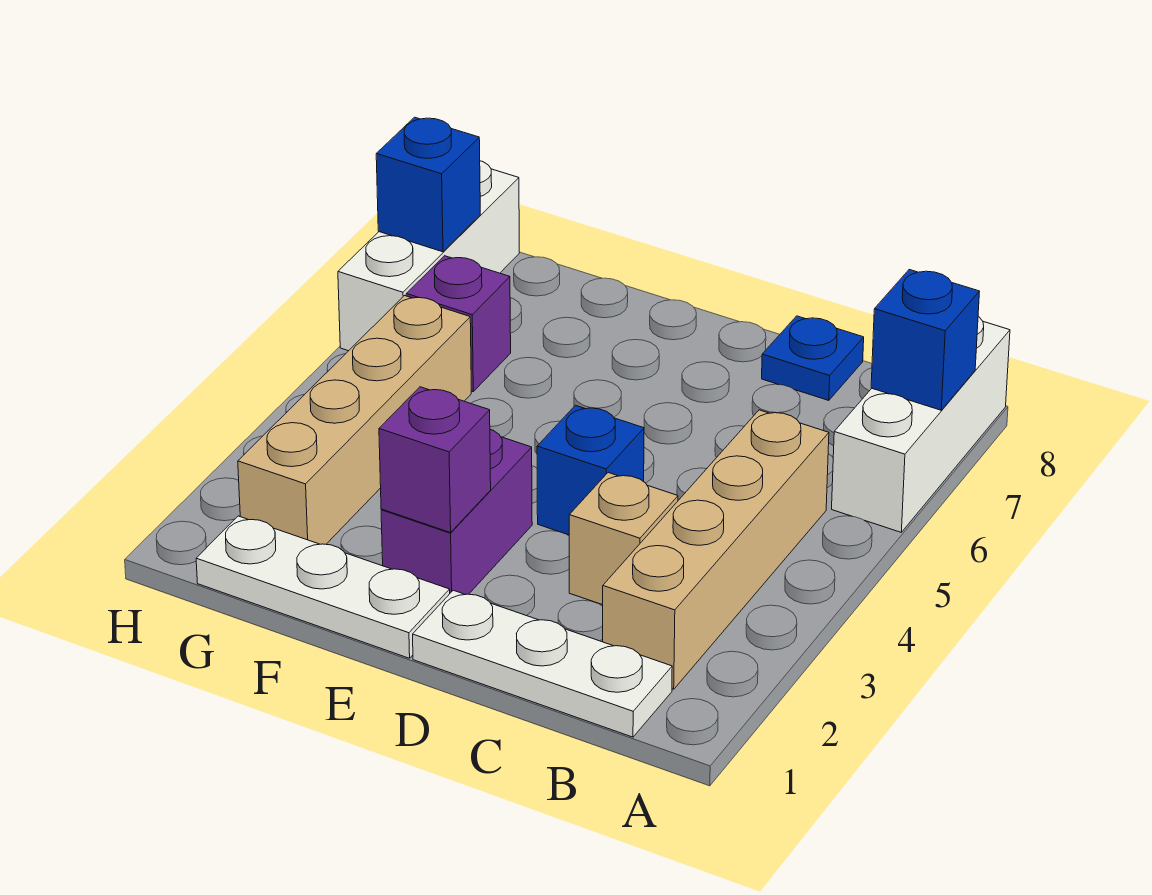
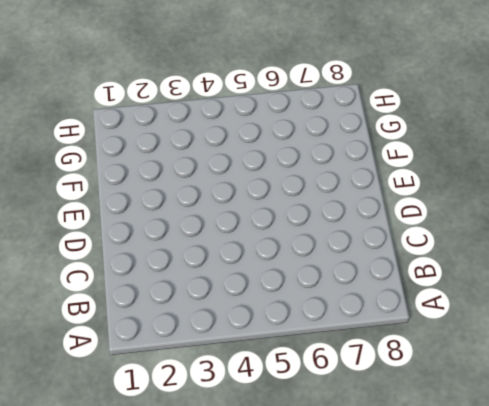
none -> white 1x3 brick [832,317,1010,532]
none -> white 1x3 plate [413,590,672,737]
none -> tan 1x4 brick [603,410,829,689]

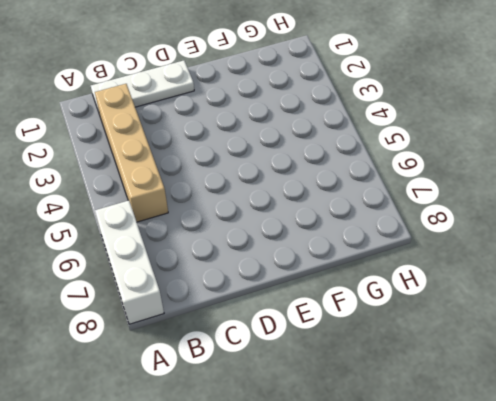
none -> tan 1x1 brick [569,473,678,605]
none -> blue 1x1 plate [762,316,864,400]
none -> blue 1x1 brick [537,405,644,535]

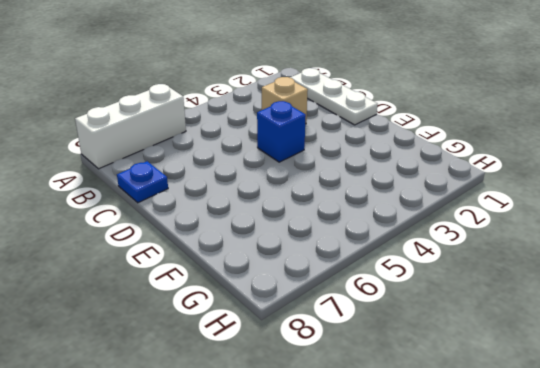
none -> tan 1x4 brick [603,410,829,689]
none -> white 1x3 plate [196,516,450,658]
none -> purple 1x2 brick [381,430,532,595]

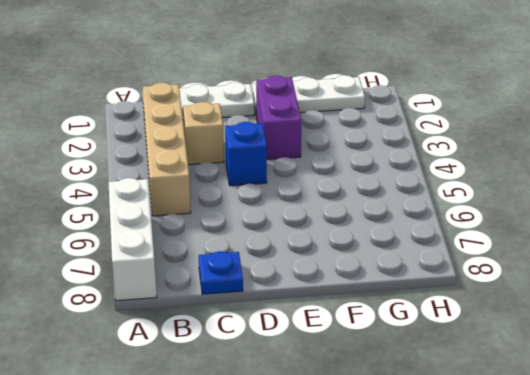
none -> tan 1x4 brick [238,296,471,544]
none -> purple 1x1 brick [406,256,511,392]
none -> white 1x3 brick [338,161,519,351]

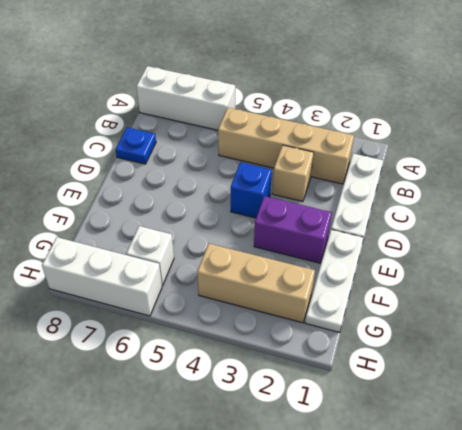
tan 1x3 brick [197,244,315,323] -> tan 1x4 brick [238,296,471,544]
white 1x1 brick [126,226,174,286] -> purple 1x1 brick [406,256,511,392]
none -> blue 1x1 brick [871,270,980,410]
none -> purple 1x1 brick [379,387,491,533]
none -> blue 1x1 brick [376,117,480,252]

